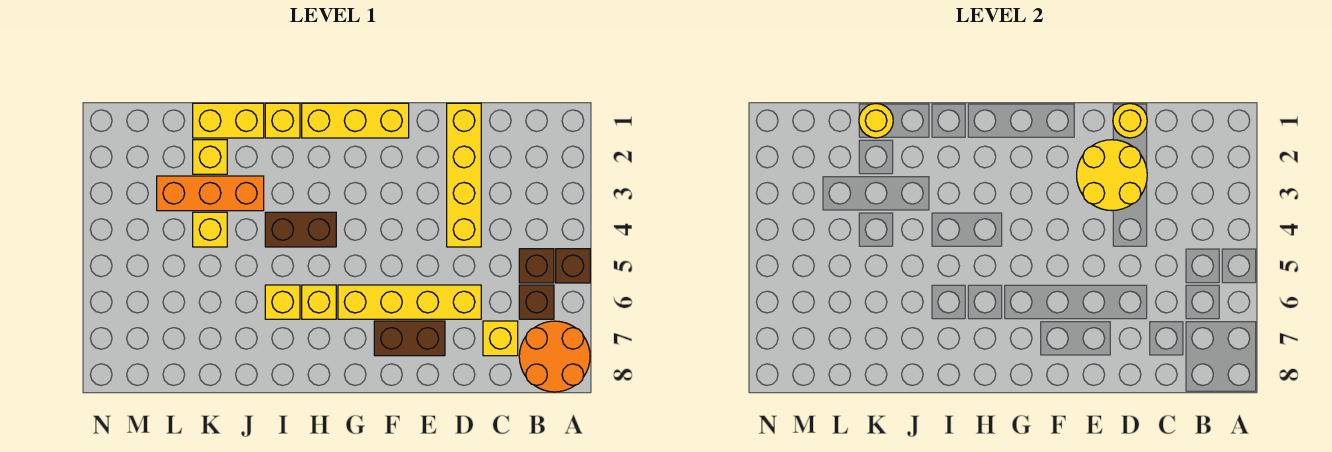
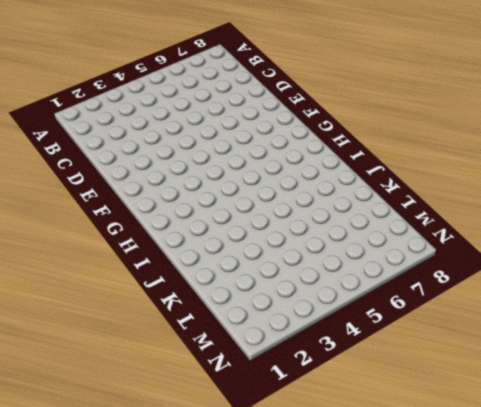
none -> brown 1x1 brick [556,249,590,283]
none -> orange 2x2 round brick [519,321,590,392]
none -> brown 1x1 brick [519,249,554,283]

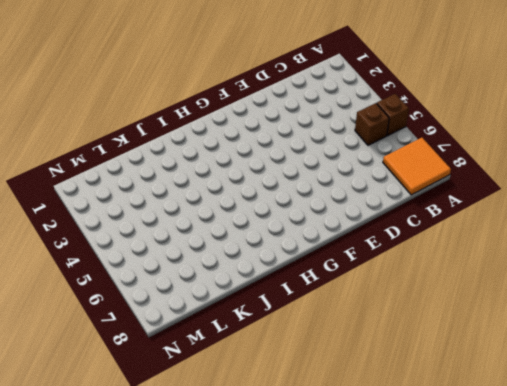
orange 2x2 tile [383,138,451,195] -> orange 2x2 round brick [519,321,590,392]
none -> brown 1x1 brick [519,285,554,319]
none -> yellow 1x1 brick [483,321,518,356]
none -> yellow 1x4 brick [447,103,481,247]

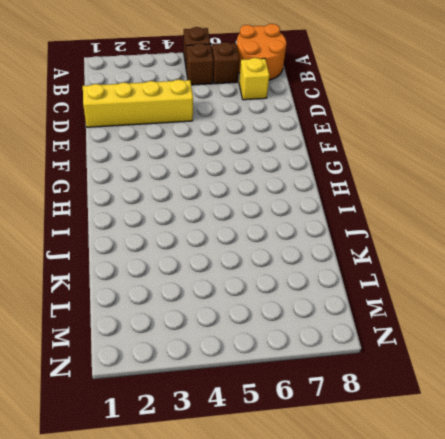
none -> yellow 1x4 brick [338,285,481,319]
none -> brown 1x2 brick [374,321,445,356]
none -> yellow 1x3 brick [302,103,409,138]

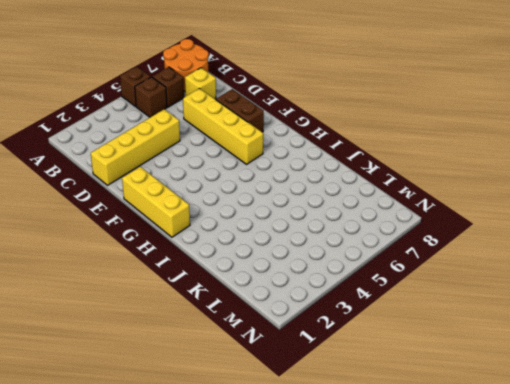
none -> brown 1x2 brick [265,212,336,247]
none -> yellow 1x1 brick [302,285,336,319]
none -> yellow 1x1 brick [265,103,300,138]

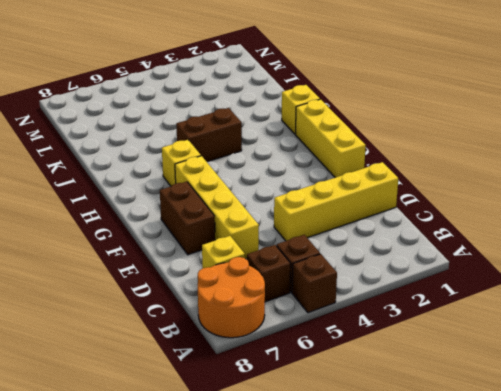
brown 1x2 brick [176,108,242,162] -> brown 1x2 brick turned to [265,212,336,247]
none -> yellow 1x1 brick [265,285,300,319]
none -> yellow 1x2 brick [193,103,264,138]
none -> orange 1x3 brick [157,176,264,211]

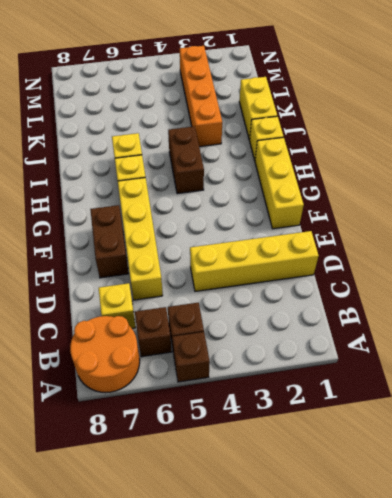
orange 1x4 brick [180,46,222,147] -> orange 1x3 brick [157,176,264,211]
none -> yellow 1x1 brick [193,140,227,174]
none -> yellow 1x1 brick [193,212,227,247]
none -> yellow 1x1 round brick [1113,104,1147,138]

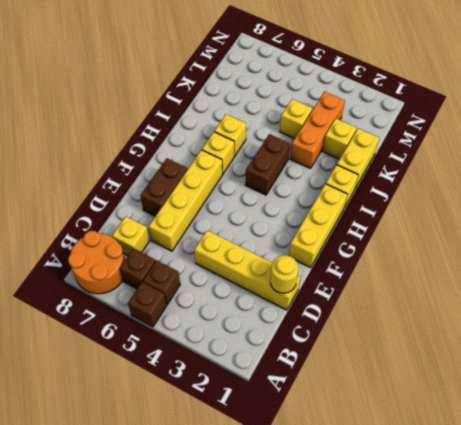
none -> yellow 2x2 round brick [1077,140,1147,211]
none -> yellow 1x1 round brick [859,104,893,138]

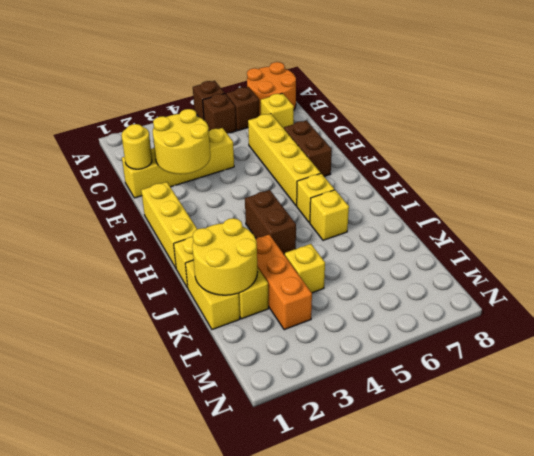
yellow 2x2 round brick [192,218,258,295] -> yellow 1x1 round brick [859,104,893,138]

